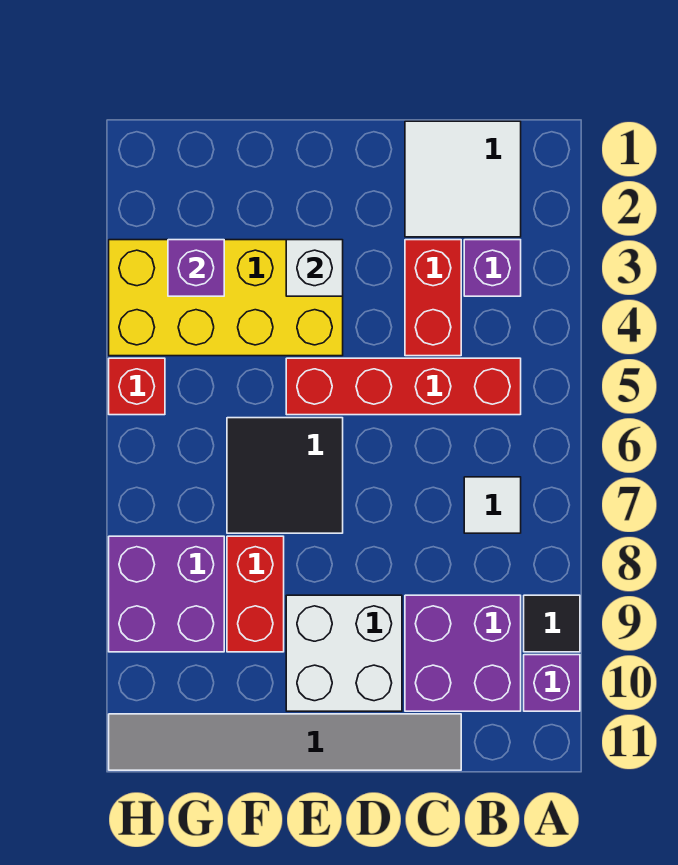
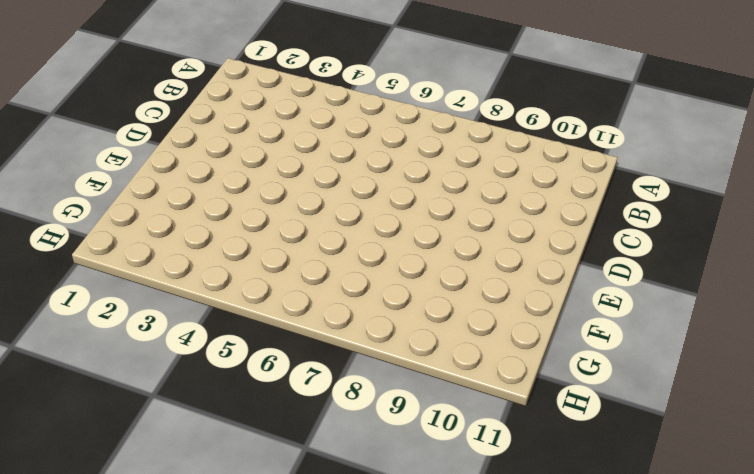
none -> black 1x1 tile [524,595,580,652]
none -> purple 1x1 brick [524,655,580,711]
none -> white 2x2 tile [405,121,521,237]

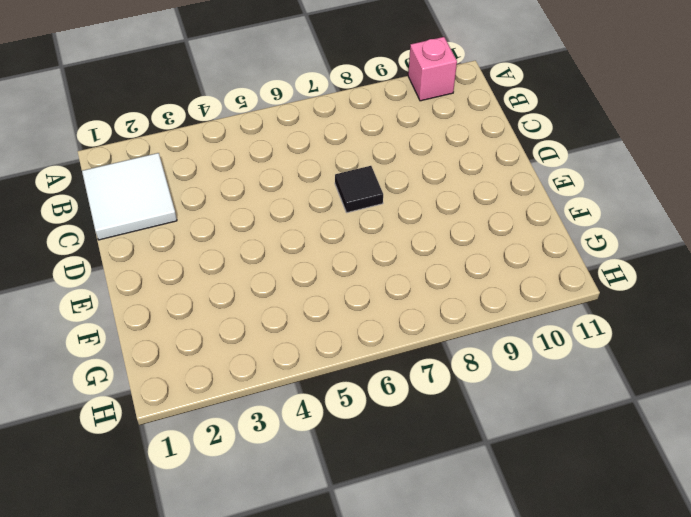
pink 1x1 brick [408,37,457,101] -> purple 1x1 brick [524,655,580,711]
black 1x1 tile [335,166,383,213] -> black 1x1 tile moved to [524,595,580,652]
none -> purple 1x1 brick [464,240,521,296]
none -> red 1x4 brick [286,358,521,415]
none -> white 1x1 tile [464,477,521,533]

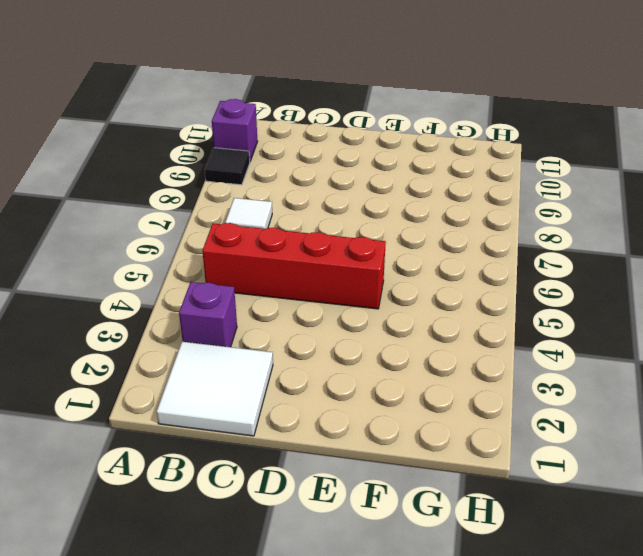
none -> purple 2x2 brick [405,595,521,711]
none -> red 1x2 brick [405,240,461,356]
none -> grey 1x6 tile [109,714,461,770]

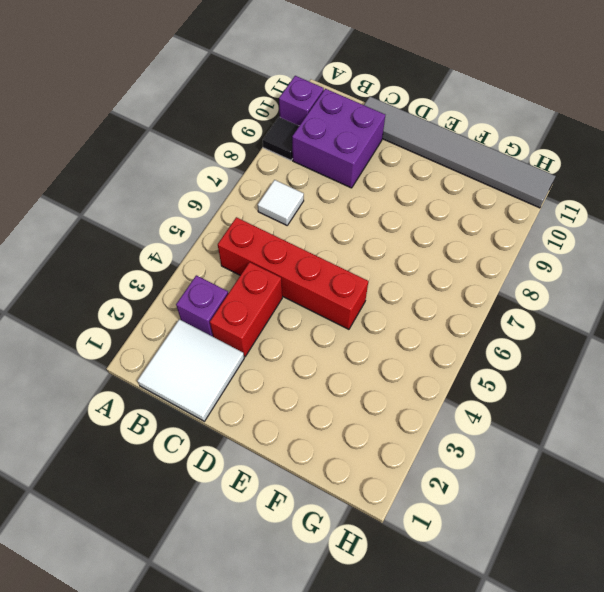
none -> white 2x2 brick [286,595,402,711]
none -> yellow 2x4 brick [109,240,343,356]
none -> black 2x2 tile [227,418,343,533]

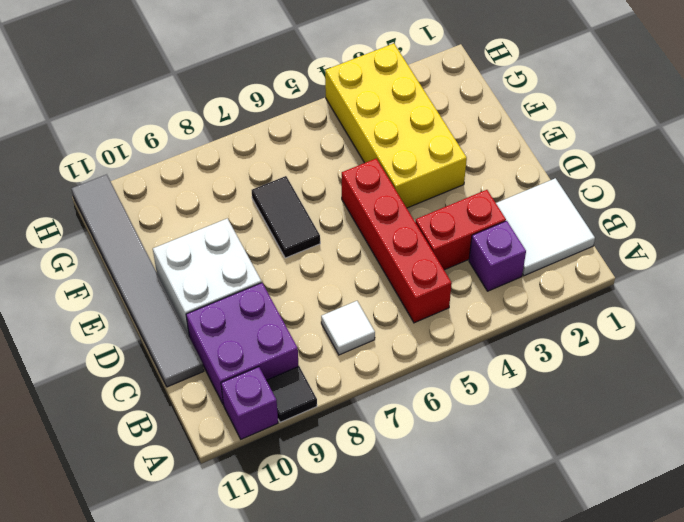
black 1x2 tile [252,176,320,258] -> black 2x2 tile [227,418,343,533]
none -> red 1x2 brick [227,536,284,652]
none -> purple 2x2 brick [109,536,224,652]
none -> red 1x1 brick [109,358,165,415]

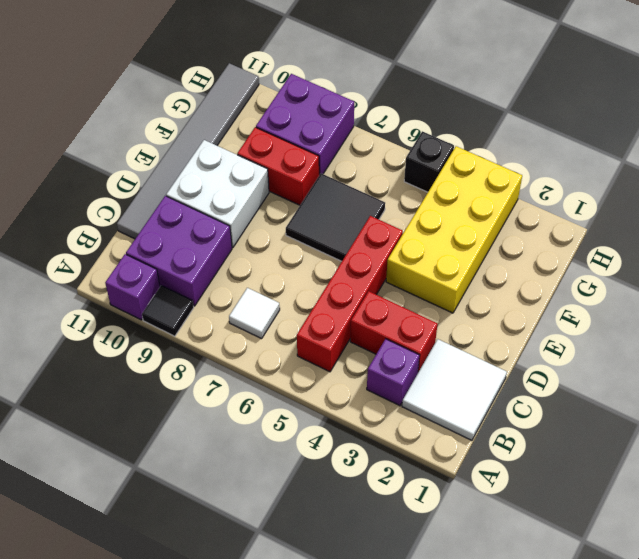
black 1x1 brick [404,131,454,192] -> red 1x1 brick [109,358,165,415]
none -> white 1x1 brick [286,240,343,296]
none -> purple 1x1 brick [168,240,224,296]

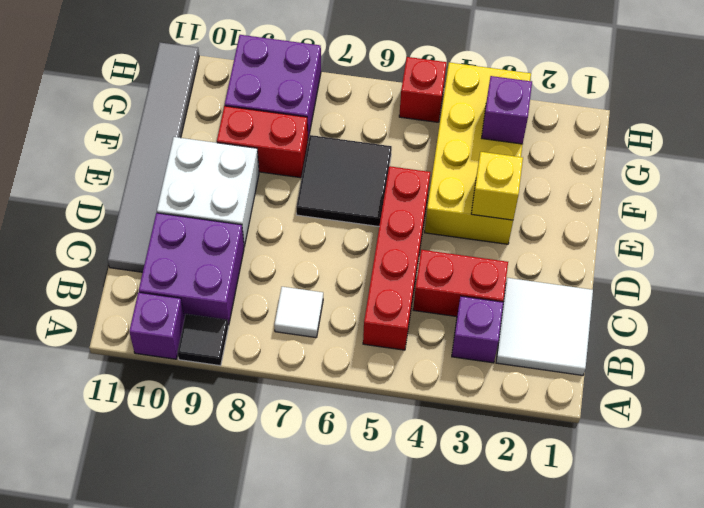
yellow 1x1 brick [471,152,523,220] -> white 1x1 brick [286,240,343,296]

